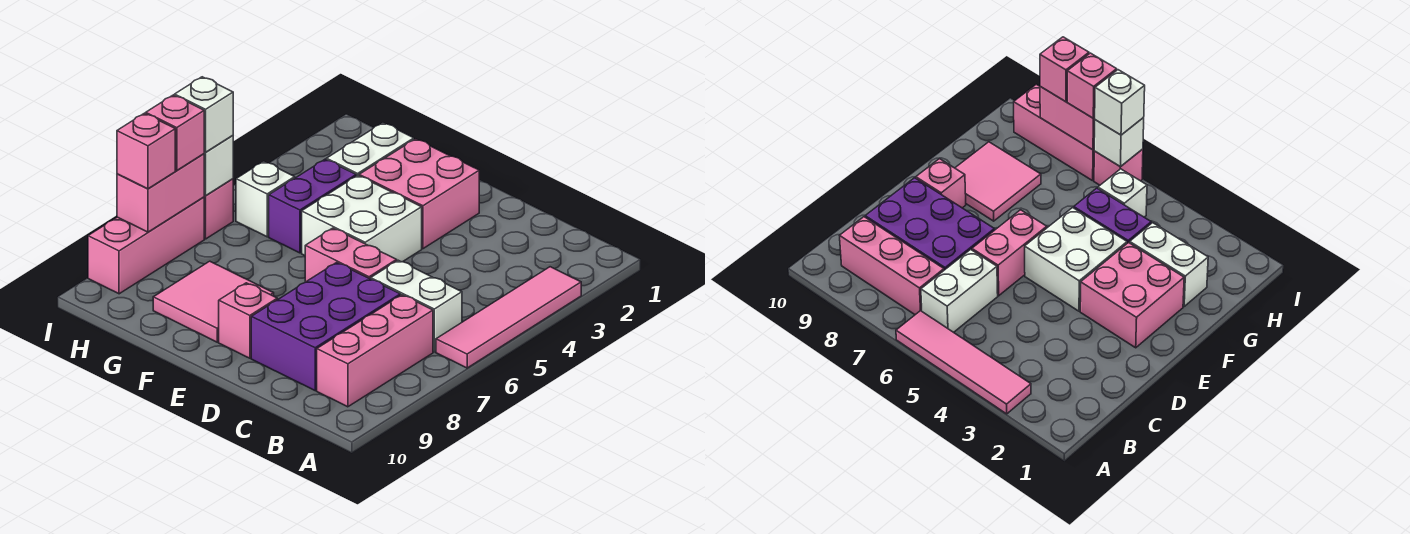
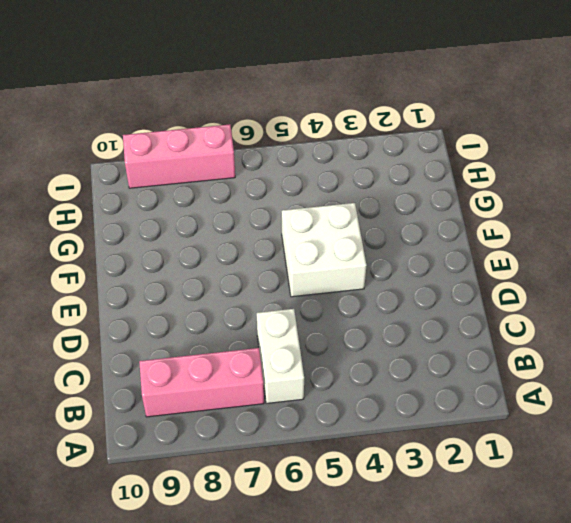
none -> pink 1x4 tile [436,267,581,368]
none -> purple 2x3 brick [251,262,400,390]
none -> pink 1x2 brick [305,228,397,282]

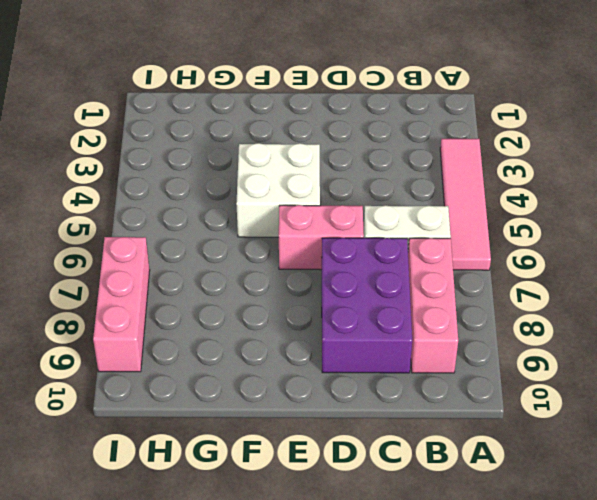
none -> pink 2x2 brick [359,139,479,249]
none -> pink 1x1 brick [219,283,277,358]
none -> pink 2x2 tile [153,261,274,342]

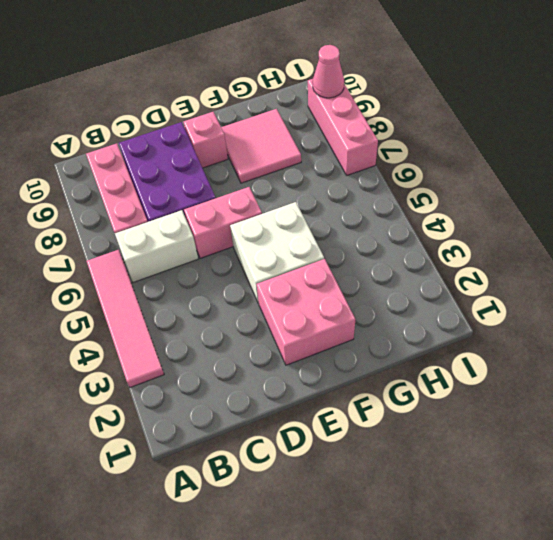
pink 1x1 cone [313,45,344,98] -> none
none -> white 1x2 brick [327,123,414,176]
none -> purple 1x2 brick [269,159,356,253]
none -> white 1x1 brick [236,161,295,237]

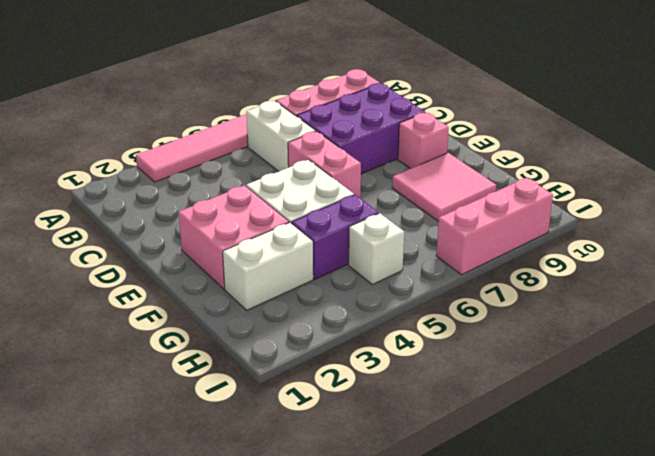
none -> pink 1x1 brick [204,179,233,239]
none -> white 1x1 brick [204,135,233,195]
none -> pink 1x2 brick [117,154,204,232]

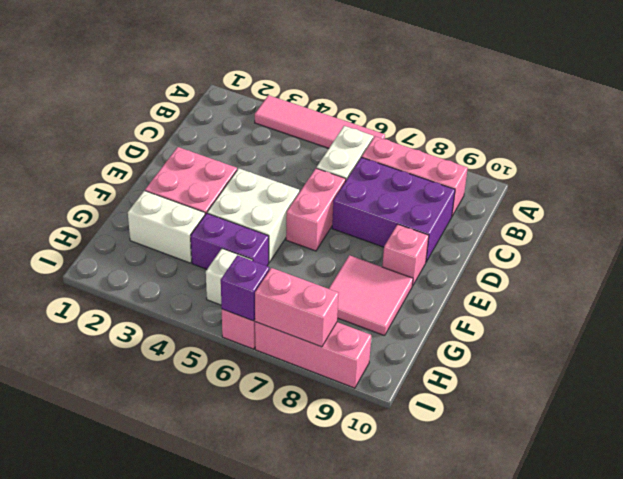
purple 1x1 brick [221,255,269,321] -> white 1x1 brick [204,135,233,195]
none -> white 1x1 brick [175,77,233,152]
none -> pink 1x1 brick [146,95,204,170]
none -> pink 1x1 brick [117,113,175,189]

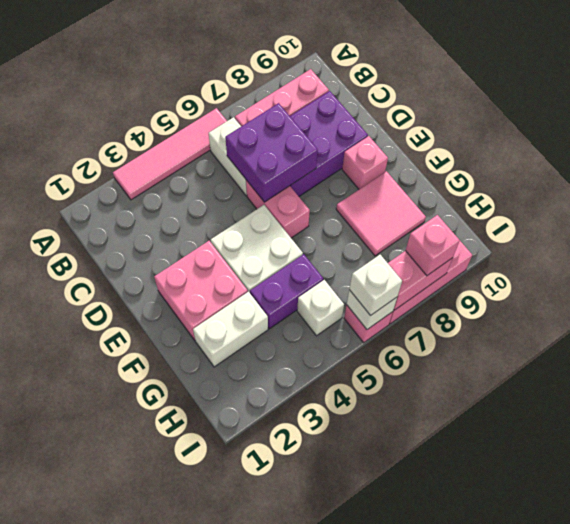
purple 2x2 brick [225,103,318,202] -> none
none -> pink 1x1 brick [146,95,204,170]

